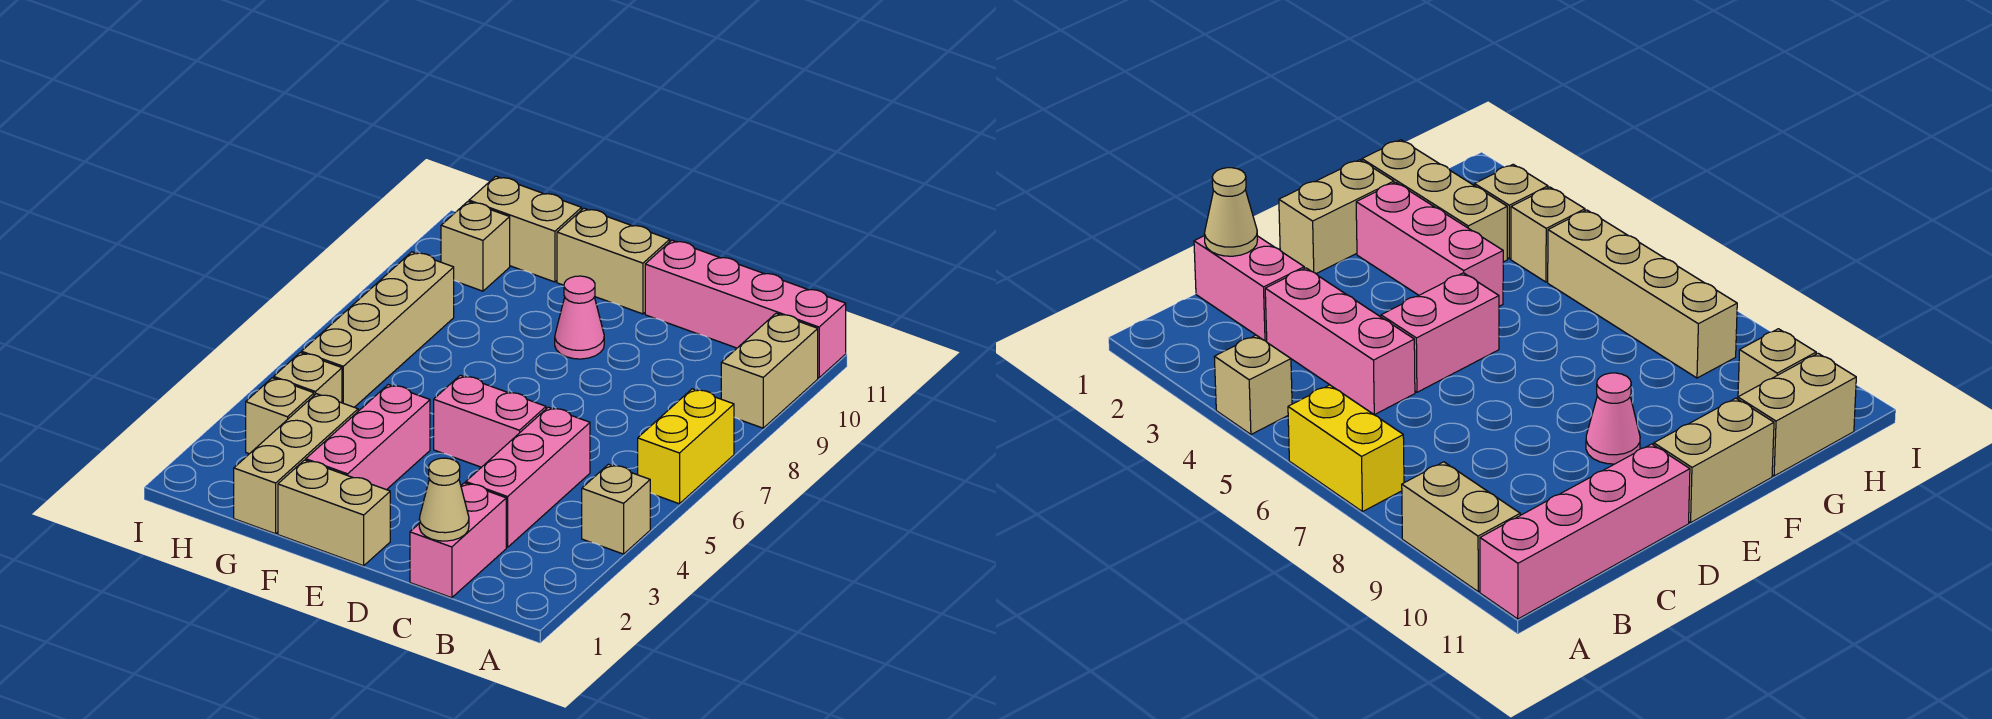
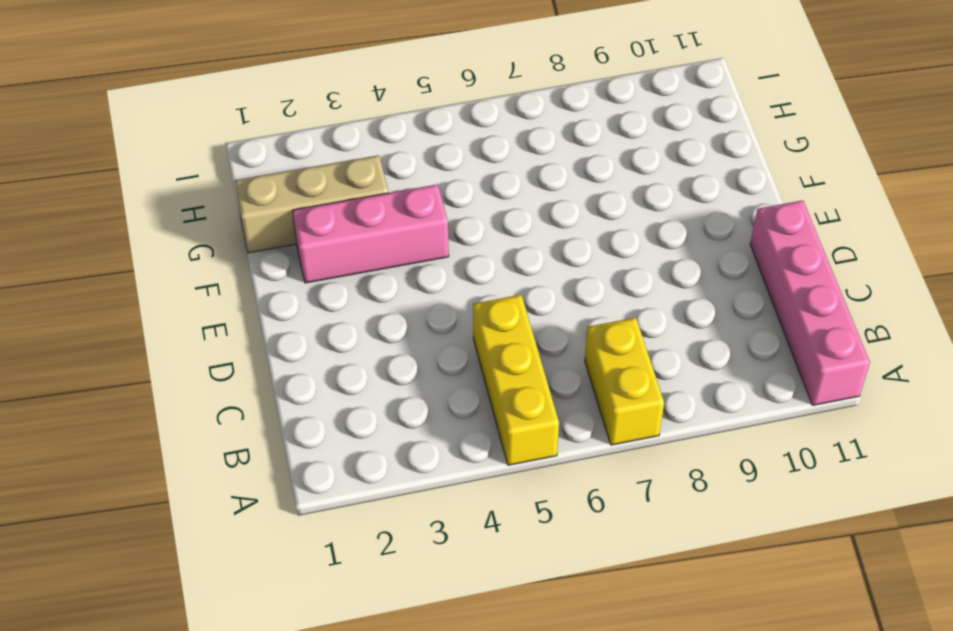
yellow 1x3 brick [473,295,559,465] -> pink 1x3 brick [466,407,590,547]
yellow 1x2 brick [585,318,664,445] -> yellow 1x2 brick turned to [638,389,734,504]
none -> tan 1x1 brick [582,464,650,554]
none -> tan 1x2 brick [721,313,818,428]
none -> pink 1x2 brick [410,483,506,598]

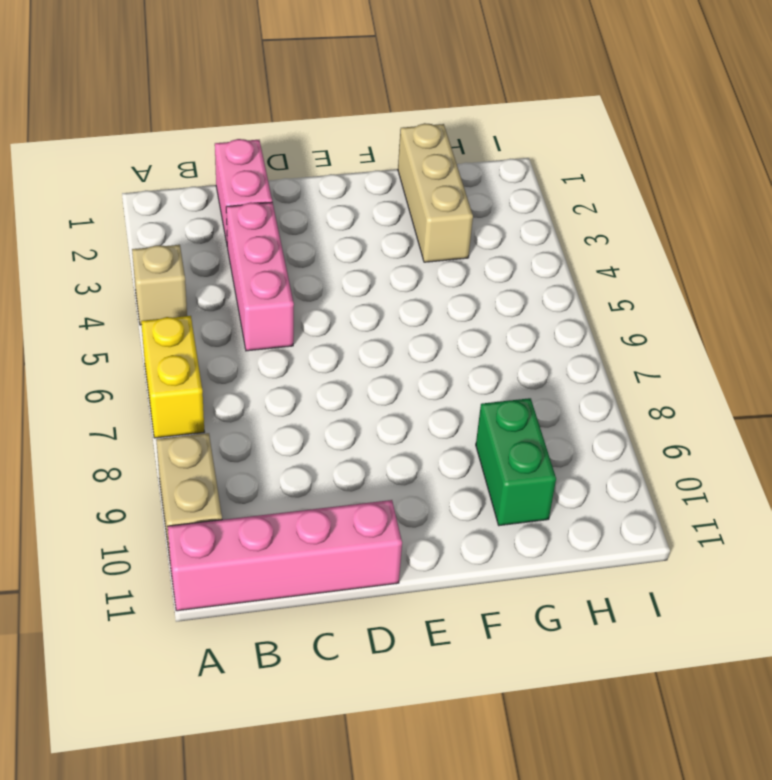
green 1x2 brick [476,398,556,526] -> none
none -> pink 1x2 brick [434,375,546,467]
none -> tan 1x2 brick [278,460,390,566]
none -> pink 1x1 cone [555,276,604,359]

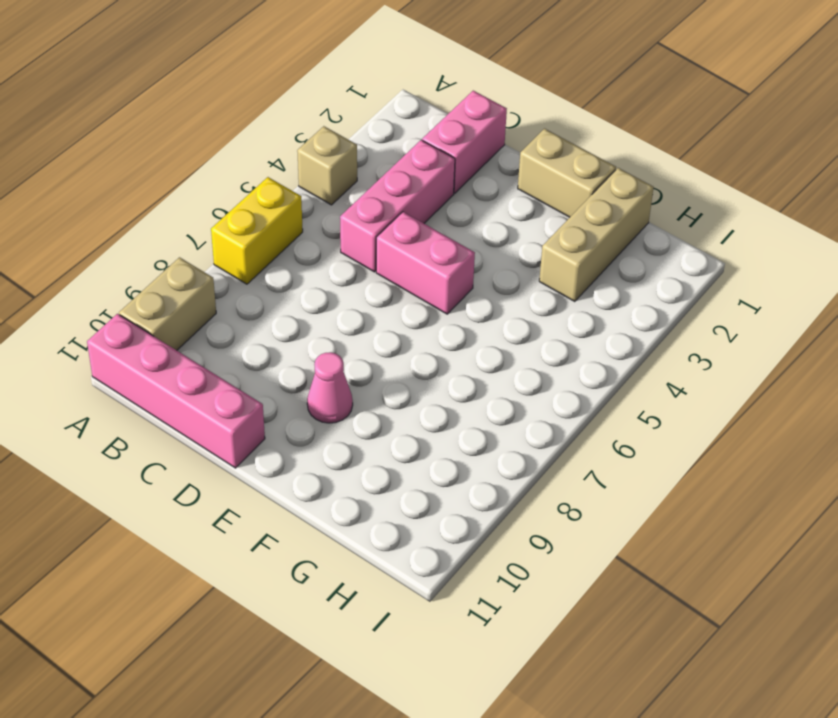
none -> tan 1x2 brick [557,208,670,314]
none -> pink 1x3 brick [306,385,430,490]
none -> tan 1x2 brick [469,176,582,282]

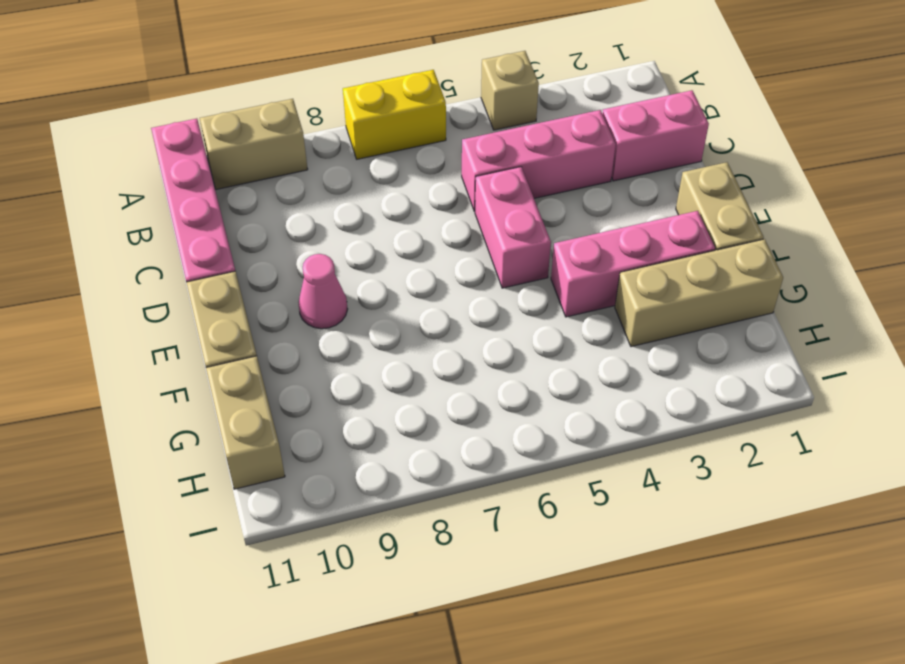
none -> tan 1x1 brick [246,378,314,454]
none -> tan 1x1 brick [274,353,342,403]
none -> tan 1x4 brick [302,252,454,407]

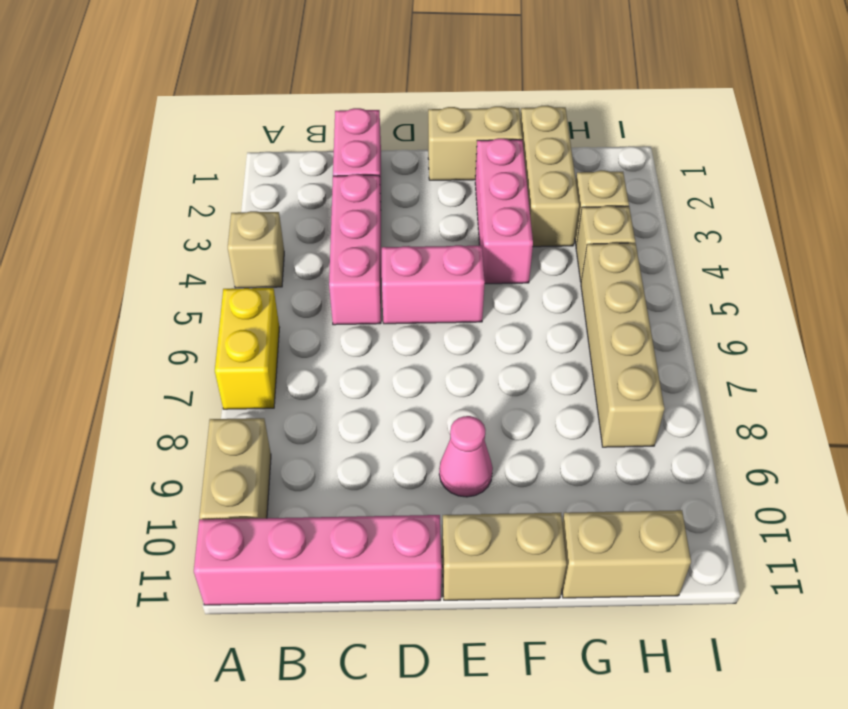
none -> tan 1x1 brick [441,202,510,291]
none -> tan 1x1 cone [419,458,469,541]

